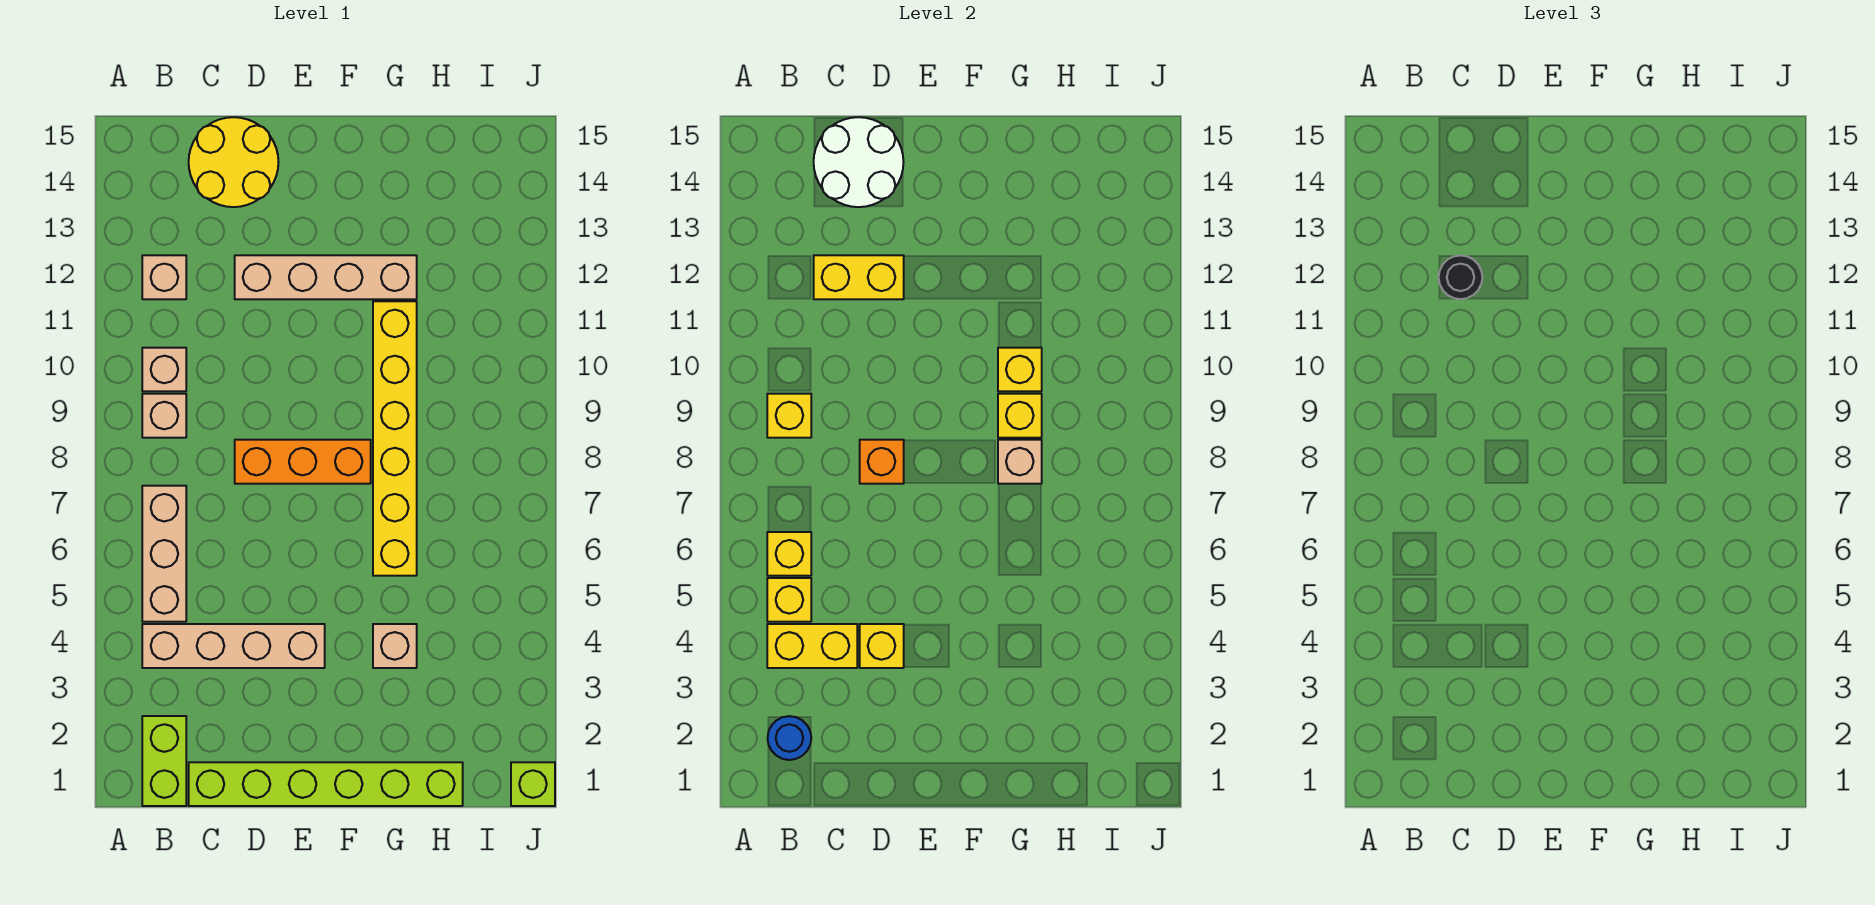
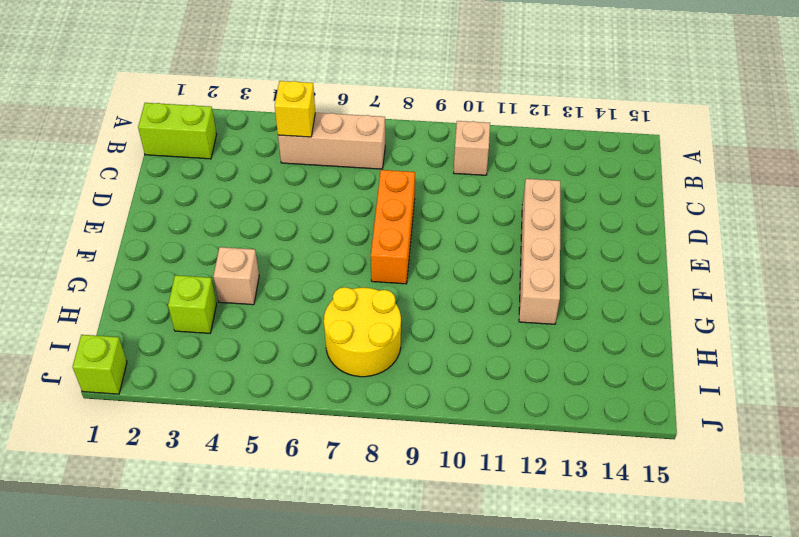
lime 1x1 brick [168,275,217,333] -> none
yellow 2x2 round brick [324,287,401,377] -> yellow 2x2 round brick moved to [189,117,278,207]
none -> tan 1x4 brick [142,624,325,668]
none -> tan 1x1 brick [142,394,186,438]
none -> tan 1x1 brick [142,255,186,299]

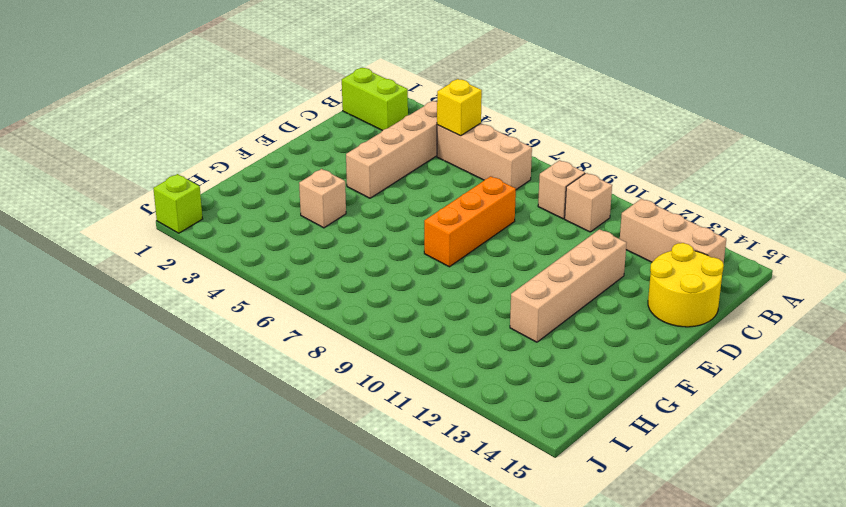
tan 1x3 brick [620,199,726,264] -> tan 1x1 brick [142,255,186,299]
none -> lime 1x6 brick [189,762,463,806]
none -> yellow 1x6 brick [373,301,417,576]
none -> blue 1x1 round brick [768,716,811,760]

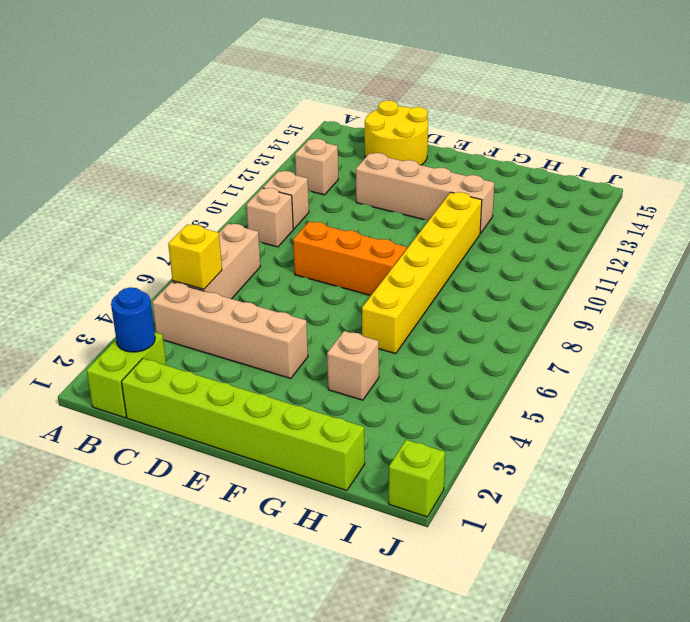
none -> yellow 1x2 brick [767,624,857,668]
none -> yellow 1x1 brick [767,532,811,576]
none -> yellow 1x1 brick [767,394,811,438]

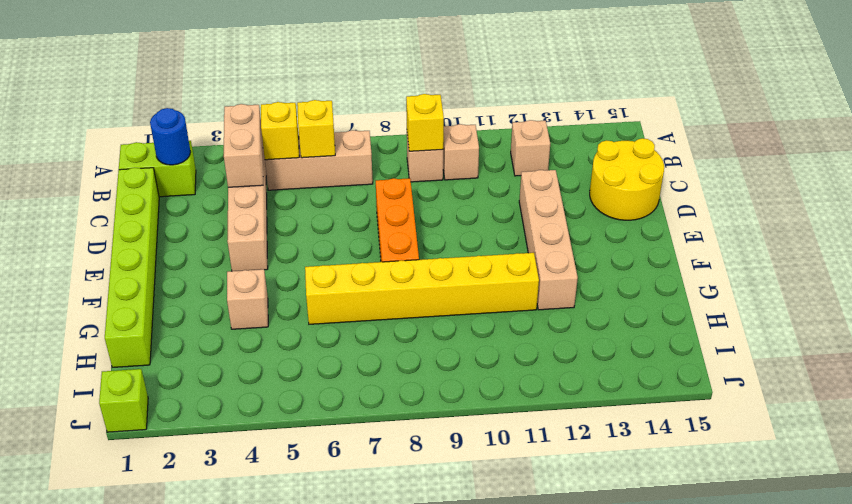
tan 1x2 brick [224,104,263,187] -> yellow 1x2 brick [767,624,857,668]
none -> yellow 1x2 brick [814,255,904,299]
none -> white 2x2 round brick [814,117,903,207]
none -> yellow 1x1 brick [860,624,904,668]

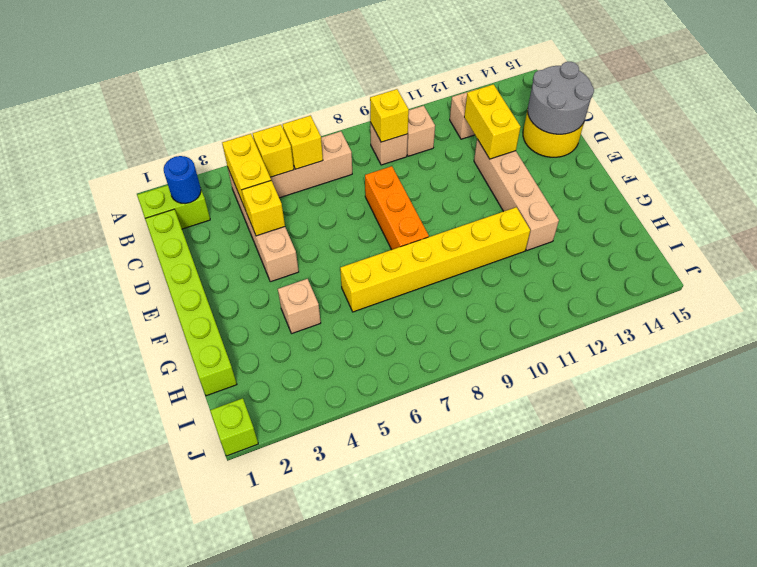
grey 2x2 round brick [527,62,594,134] -> white 2x2 round brick [814,117,903,207]
none -> orange 1x1 brick [860,440,904,484]
none -> tan 1x1 brick [998,440,1042,484]
none -> yellow 1x1 brick [998,394,1042,438]

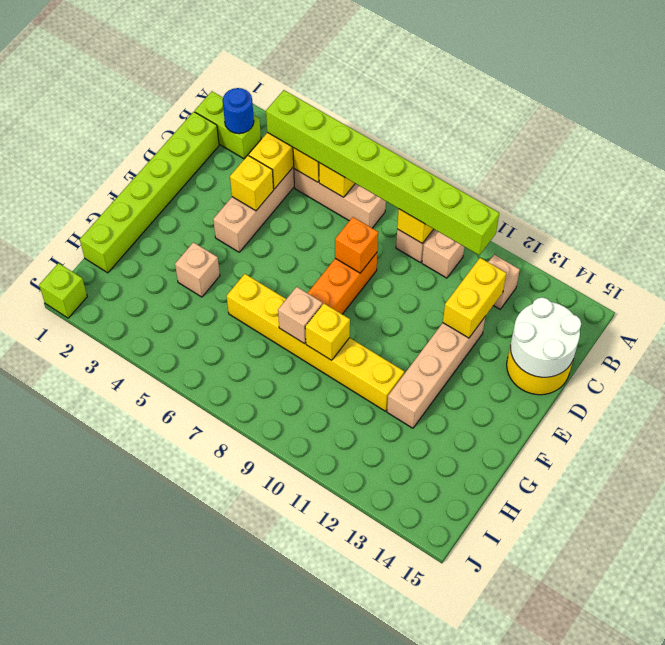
lime 1x8 brick [266,90,499,255] -> none
none -> yellow 1x1 brick [998,348,1042,391]
none -> black 1x1 round brick [1439,255,1482,299]

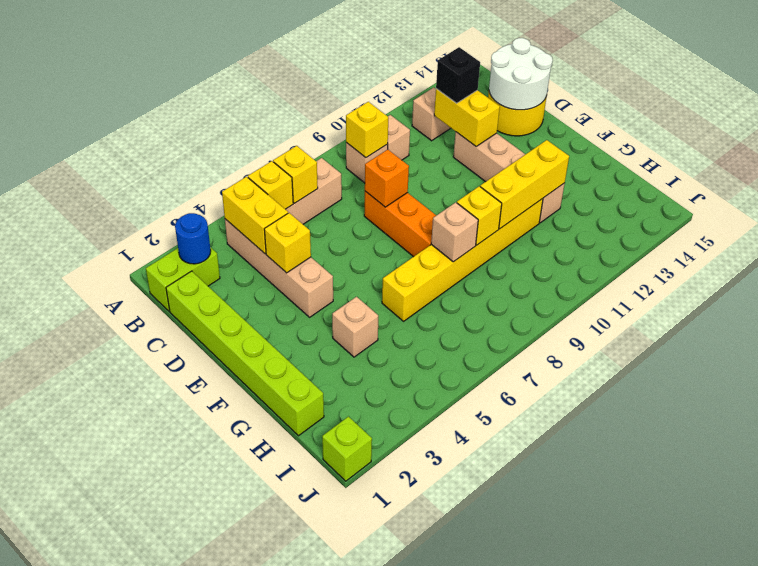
black 1x1 brick [436,47,480,103] -> black 1x1 round brick [1439,255,1482,299]
yellow 1x3 brick [480,140,569,229] -> yellow 1x1 brick [998,348,1042,391]

